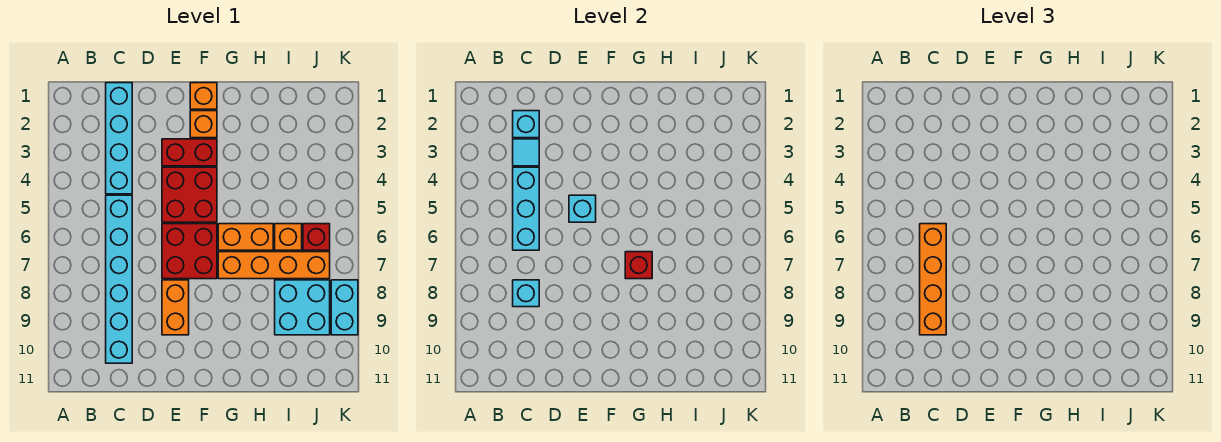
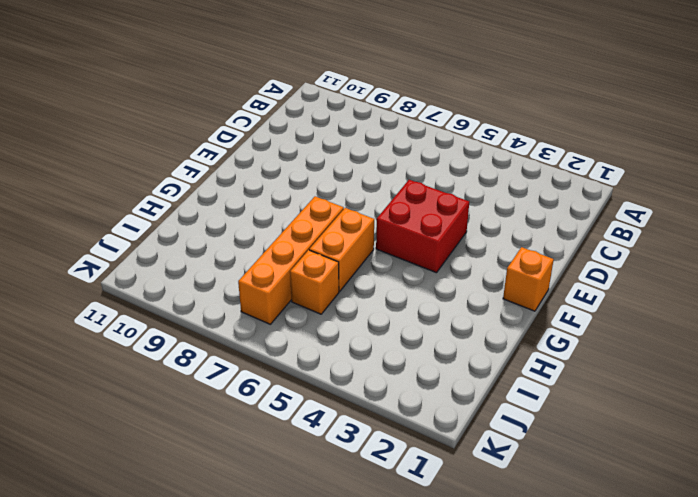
none -> cyan 1x4 brick [106,83,132,194]
none -> cyan 1x6 brick [106,195,132,363]
none -> red 1x2 brick [162,139,217,166]

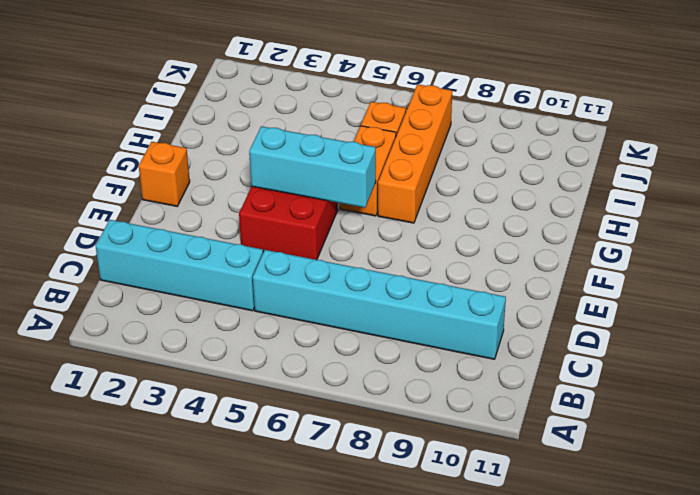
cyan 1x3 brick [249,126,376,208] -> cyan 1x3 brick moved to [513,167,539,250]
none -> red 1x2 brick [162,139,217,166]
none -> red 2x2 brick [162,224,217,279]
none -> orange 1x2 brick [162,280,189,335]

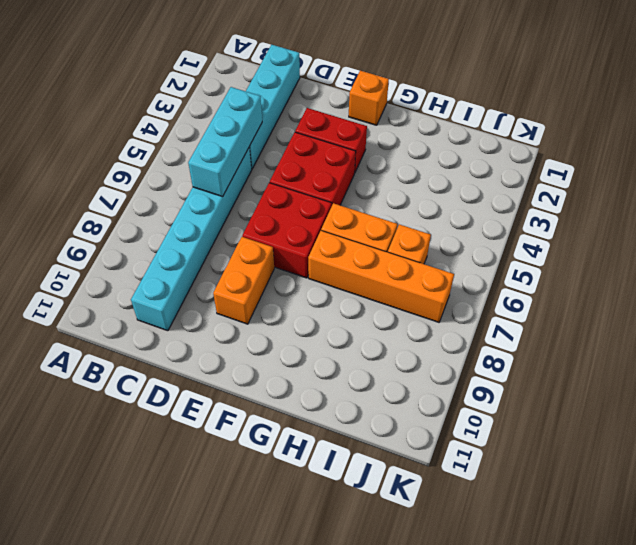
none -> orange 1x1 brick [190,111,217,138]
none -> cyan 2x2 brick [275,280,330,335]
none -> red 1x1 brick [303,224,330,250]

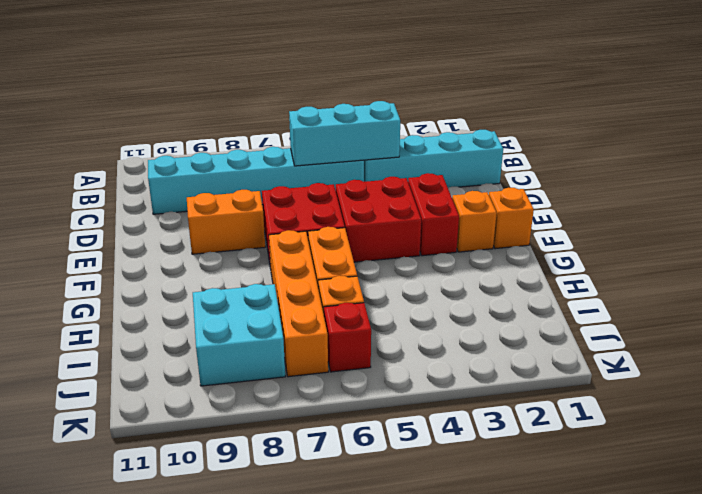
none -> cyan 1x2 brick [331,280,358,335]
none -> cyan 1x1 brick [513,111,539,138]
none -> cyan 1x1 tile [513,139,539,166]

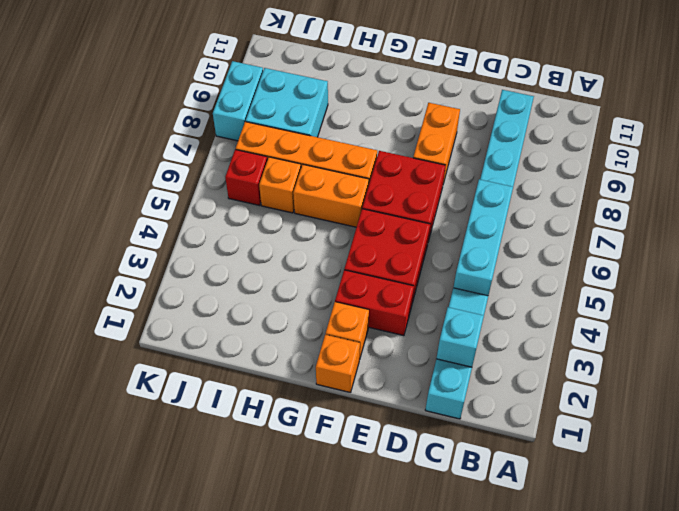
none -> cyan 1x1 brick [513,280,539,307]
none -> cyan 1x1 brick [569,195,596,222]
none -> red 1x1 brick [625,252,652,279]

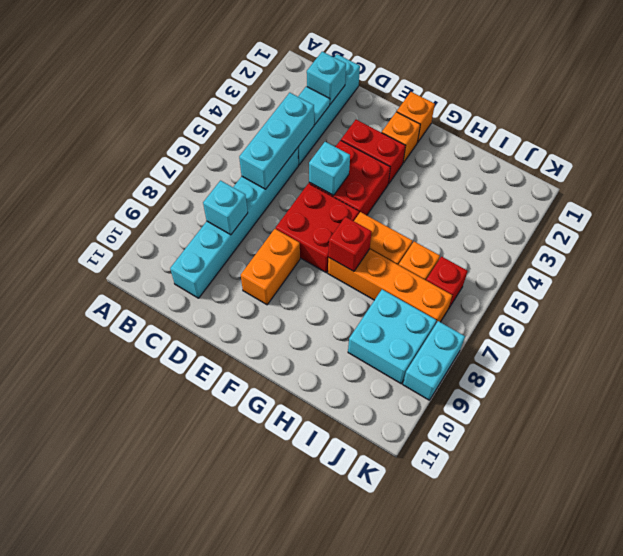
none -> orange 1x4 brick [920,224,946,335]

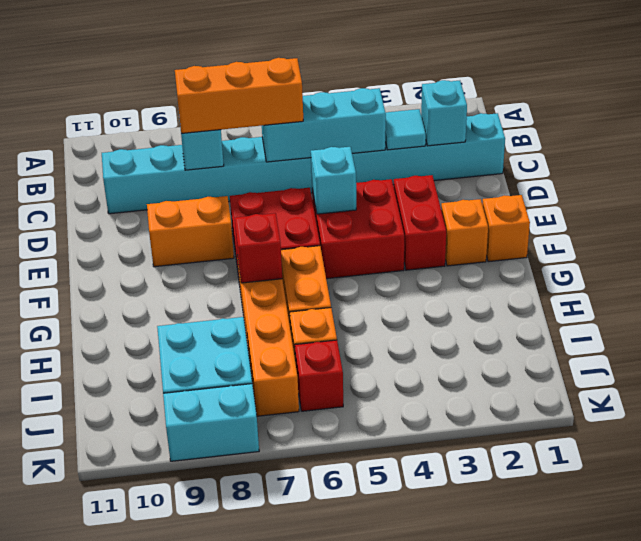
orange 1x3 brick [175,58,303,133] -> orange 1x4 brick [920,224,946,335]

